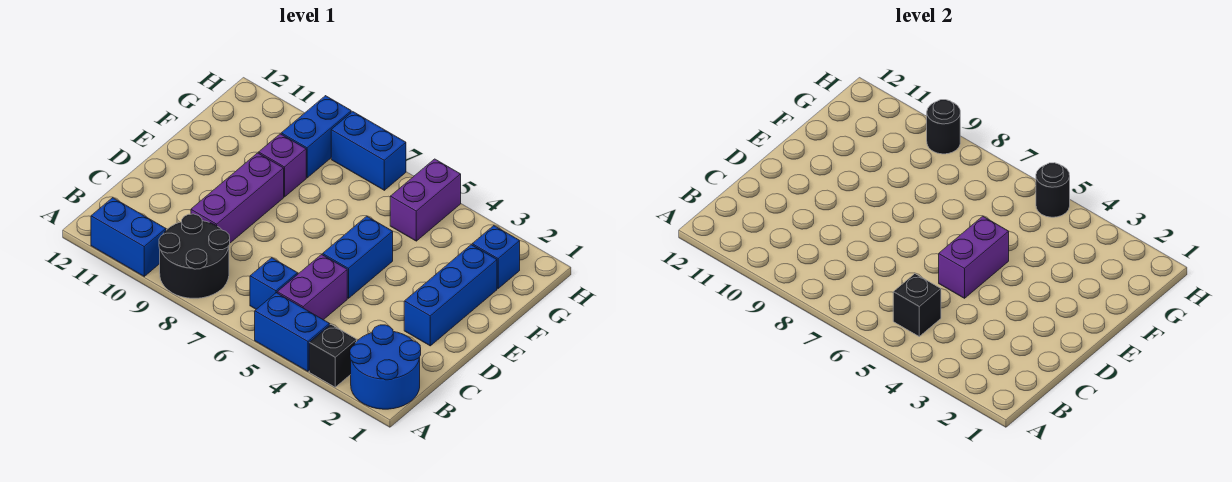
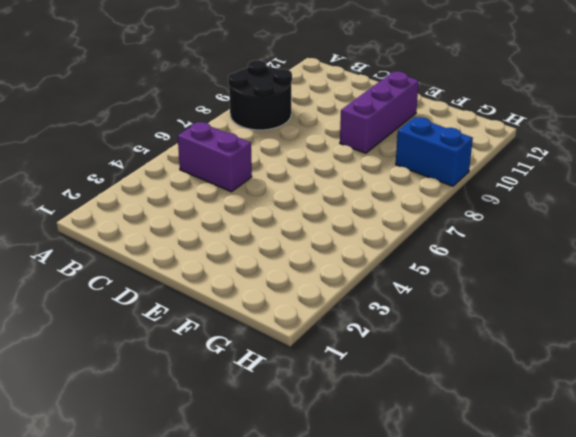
purple 1x3 brick [340,71,419,153] -> purple 1x3 brick turned to [191,153,284,243]
none -> blue 2x2 round brick [350,325,421,409]
none -> black 1x1 brick [309,324,357,387]
none -> blue 1x2 brick [255,293,330,371]

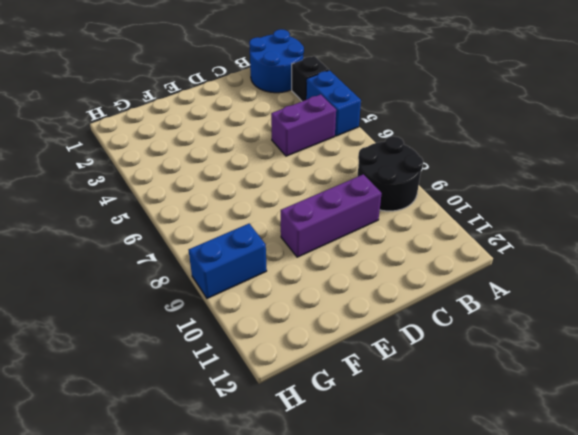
none -> blue 1x2 brick [91,198,166,276]
none -> blue 1x1 brick [250,258,298,309]
none -> blue 1x3 brick [404,245,497,346]

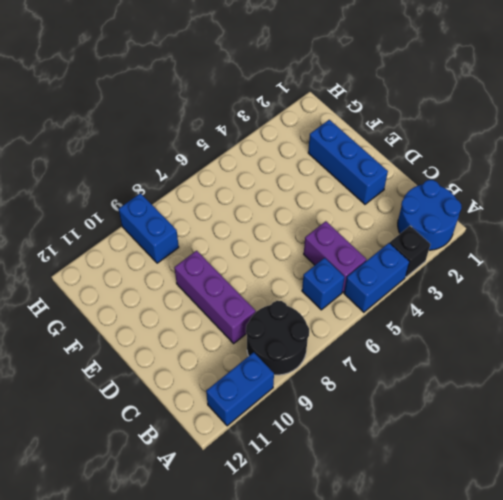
none -> blue 1x2 brick [323,216,393,298]
none -> purple 1x1 brick [259,134,306,197]
none -> blue 1x1 brick [472,226,520,288]

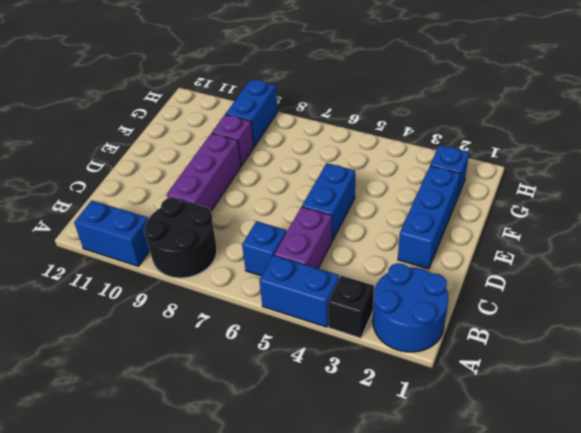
none -> purple 1x2 brick [390,159,461,241]
none -> blue 1x2 brick [331,112,406,190]
none -> black 1x1 brick [893,274,941,336]

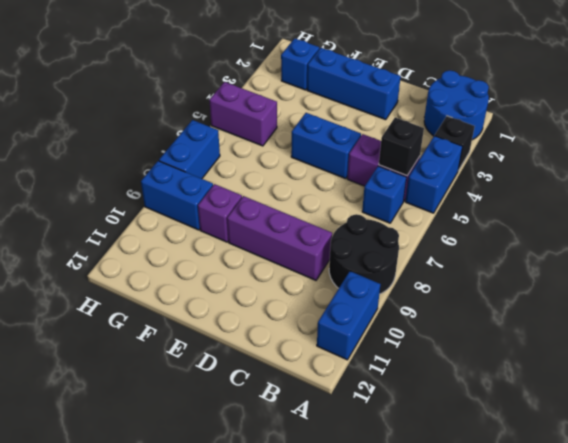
none -> purple 1x2 brick [939,216,1009,298]
none -> black 1x1 round brick [1036,163,1070,217]
none -> black 1x1 round brick [927,100,960,154]

